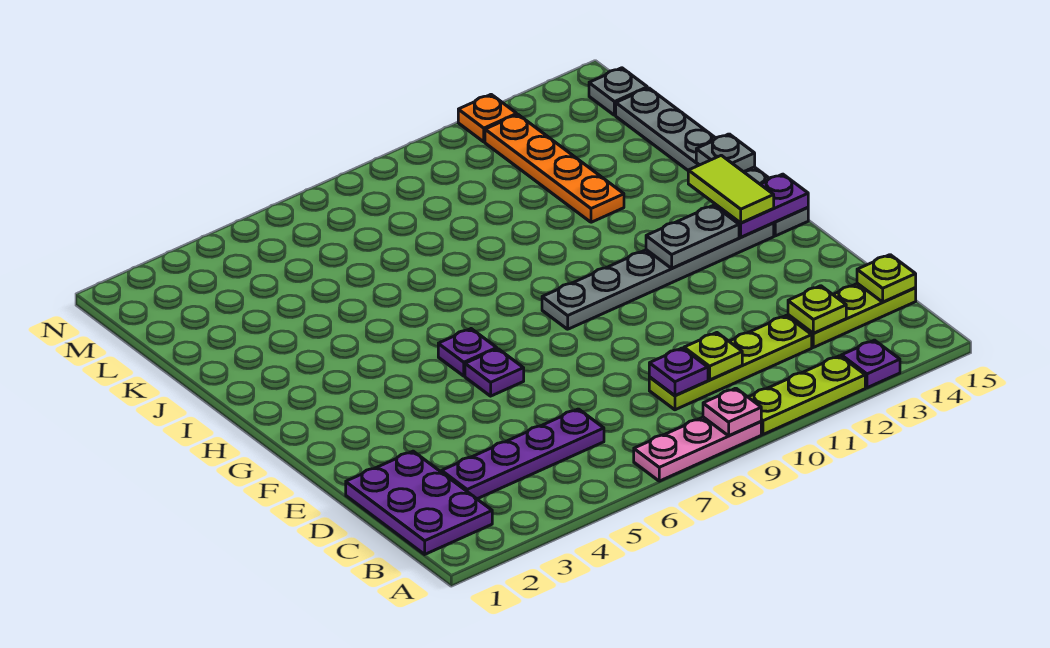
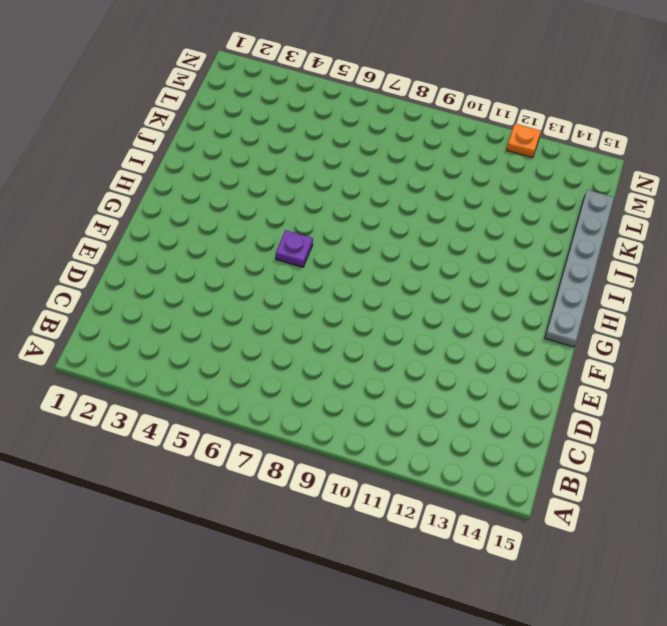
none -> pink 1x3 plate [634,417,761,481]
none -> lime 1x3 plate [748,356,865,434]
none -> purple 1x1 plate [841,340,900,388]

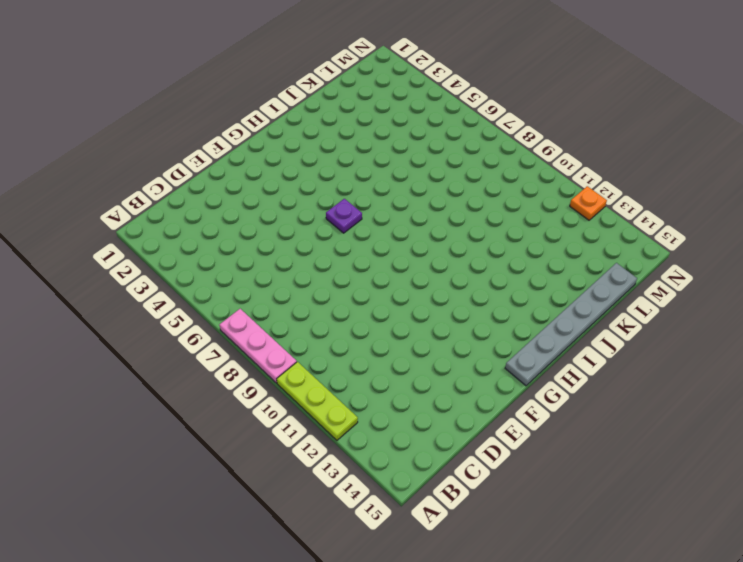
none -> purple 1x1 plate [841,340,900,388]
none -> purple 2x3 plate [346,451,492,554]
none -> purple 1x4 plate [442,409,604,499]

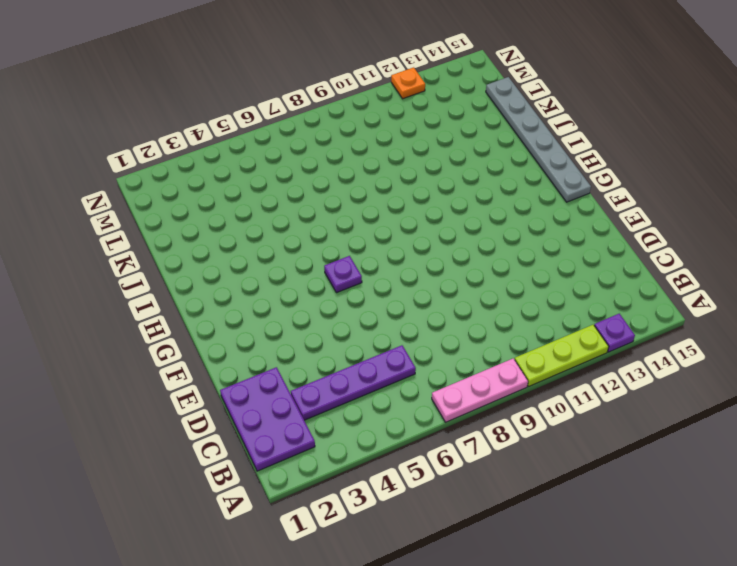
none -> lime 1x4 plate [649,316,812,410]
none -> lime 1x3 plate [788,283,916,347]
none -> purple 1x1 plate [465,349,524,396]

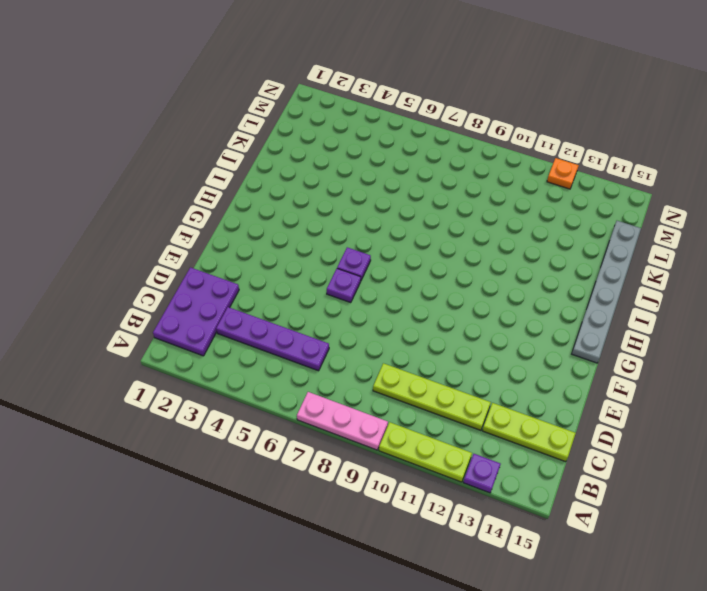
none -> grey 1x6 plate [542,223,774,329]
none -> orange 1x4 plate [485,115,624,222]
none -> grey 1x1 plate [589,68,647,115]

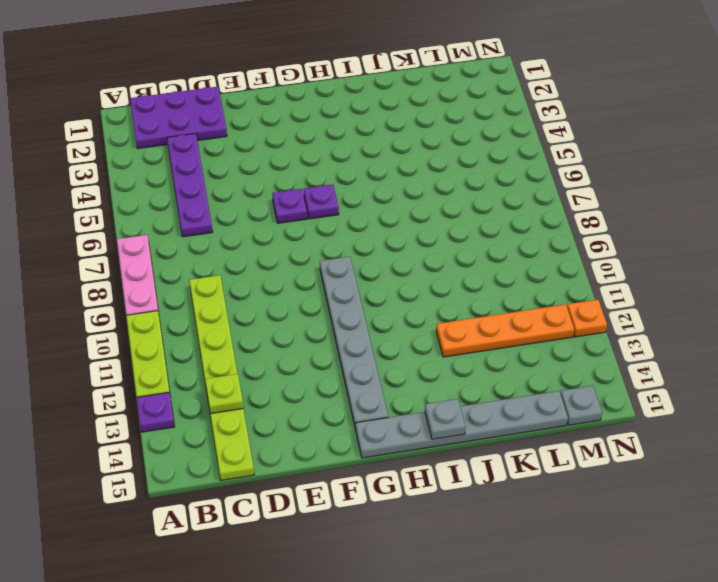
none -> pink 1x1 plate [703,388,761,436]
none -> purple 1x1 plate [649,348,708,395]
none -> lime 1x1 plate [684,333,742,380]

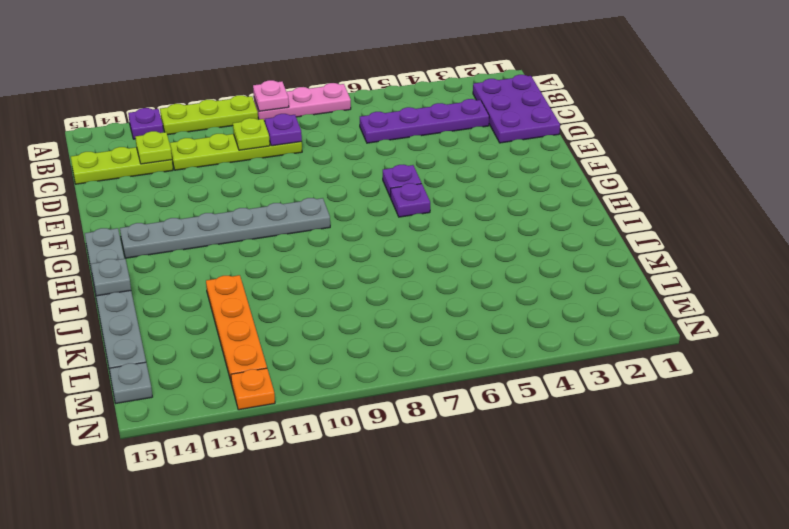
none -> lime 1x1 plate [857,255,916,302]
none -> grey 1x2 plate [646,205,739,268]
none -> purple 1x2 plate [715,174,808,237]

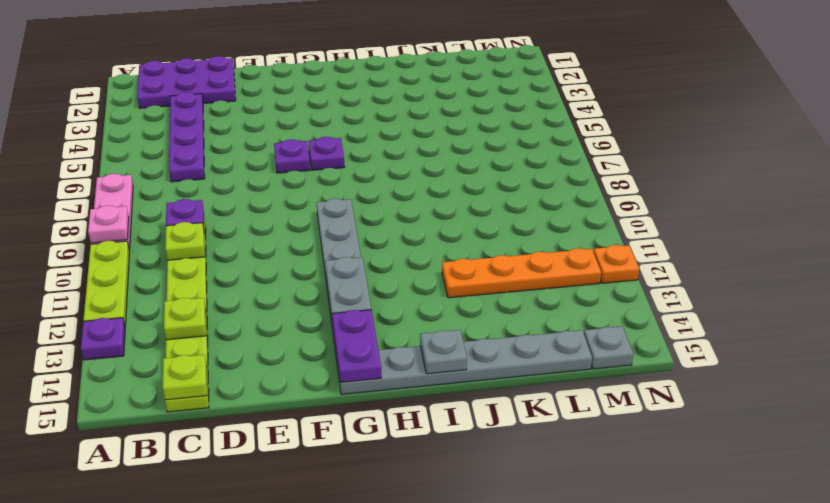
none -> lime 1x2 tile [688,155,774,223]

